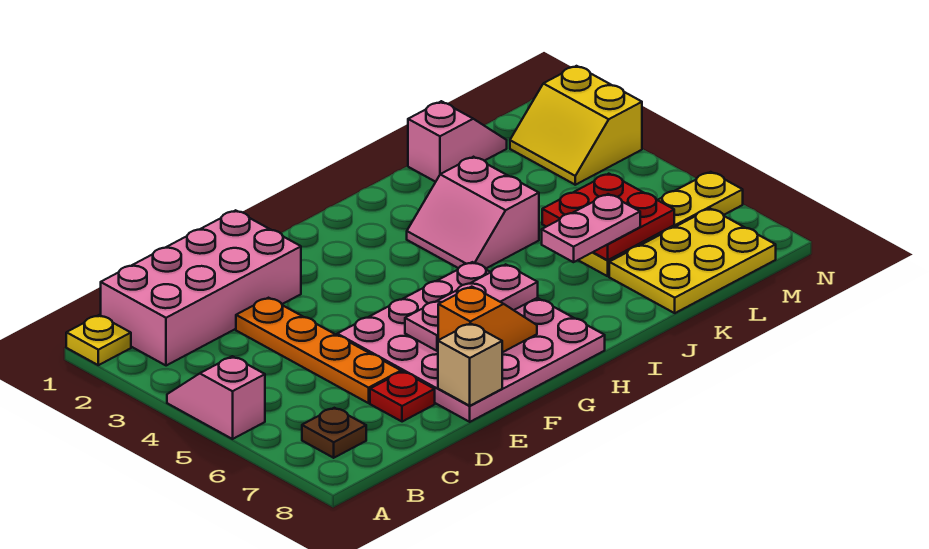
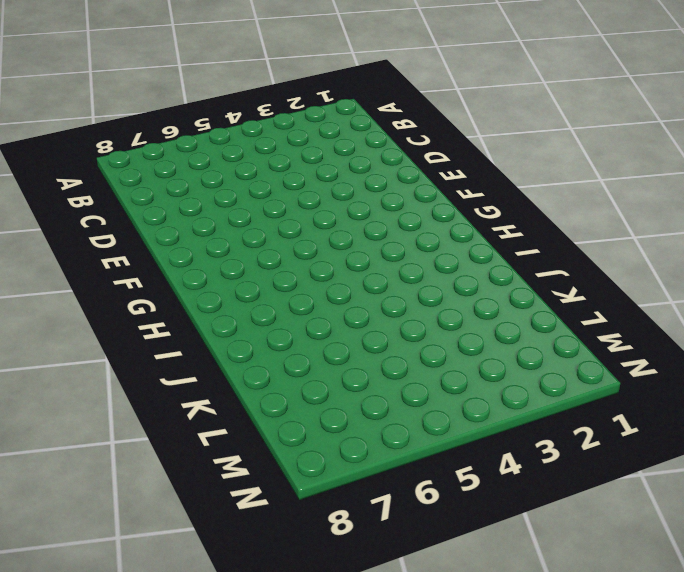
none -> yellow 1x1 plate [66,315,131,365]
none -> pink 1x2 slope [167,356,265,439]
none -> pink 2x4 brick [101,210,301,366]

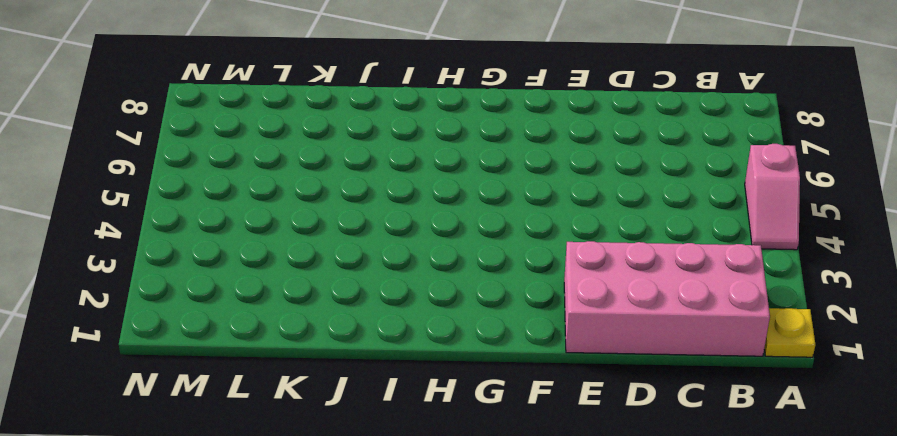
none -> brown 1x1 plate [302,408,366,458]
none -> orange 1x4 plate [236,298,401,403]
none -> red 1x1 plate [370,371,435,422]

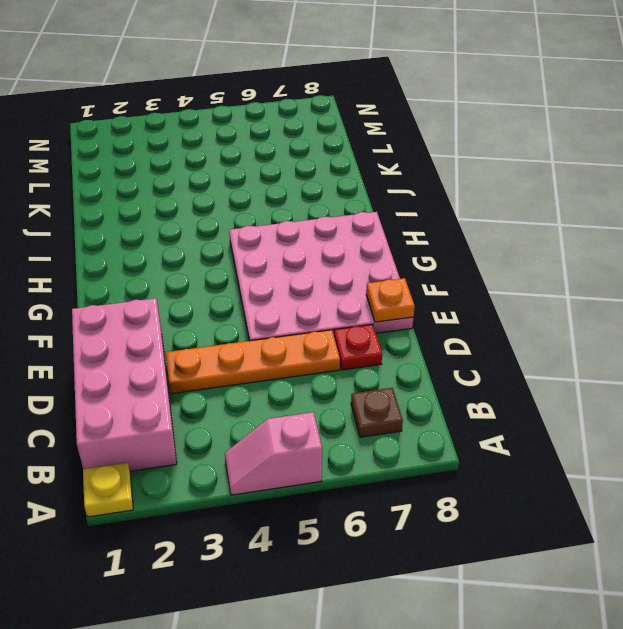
orange 1x1 plate [366,278,415,322] -> tan 1x1 brick [438,323,502,406]
none -> pink 2x2 slope [407,157,539,269]
none -> pink 1x2 slope [408,101,507,182]
none -> yellow 1x4 plate [579,172,743,276]

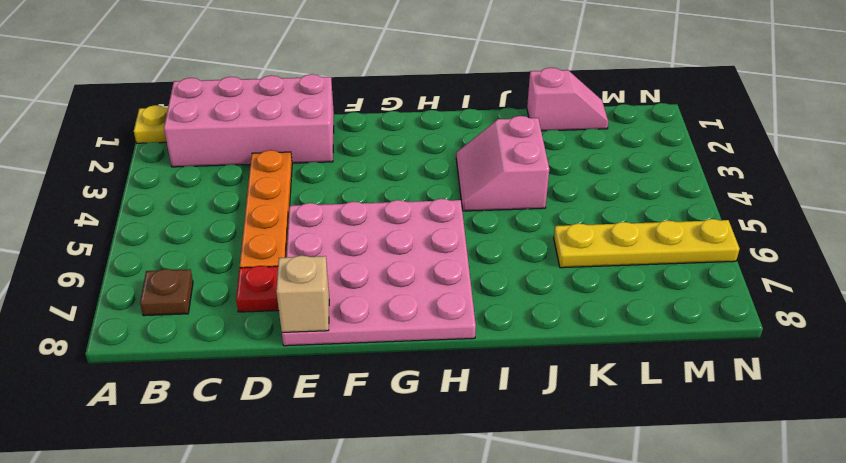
none -> pink 1x2 slope [167,356,265,439]
none -> yellow 2x3 plate [609,209,776,313]
none -> yellow 2x2 slope [510,66,642,185]

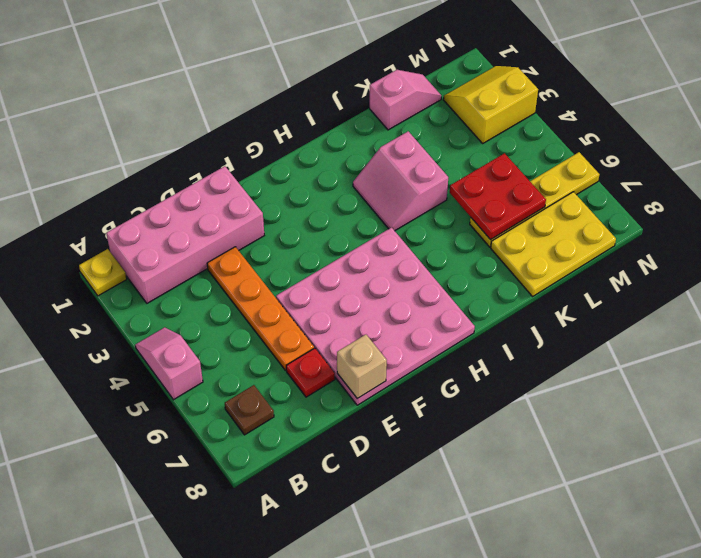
yellow 2x2 slope [443,66,538,143] -> yellow 2x2 slope turned to [510,66,642,185]
none -> pink 1x3 plate [405,264,538,351]
none -> orange 1x2 slope [438,287,537,352]
none -> pink 1x2 plate [542,194,640,262]

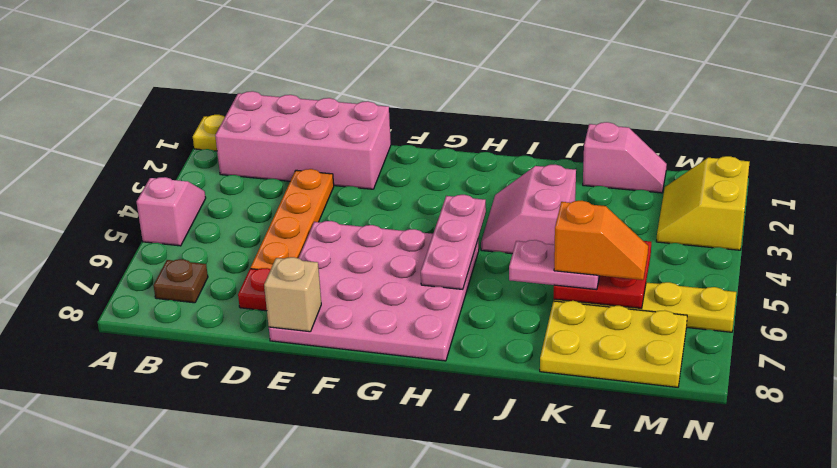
pink 1x3 plate [421,195,486,289] -> pink 1x3 plate turned to [405,264,538,351]
orange 1x2 slope [554,201,648,280] -> orange 1x2 slope moved to [438,287,537,352]

